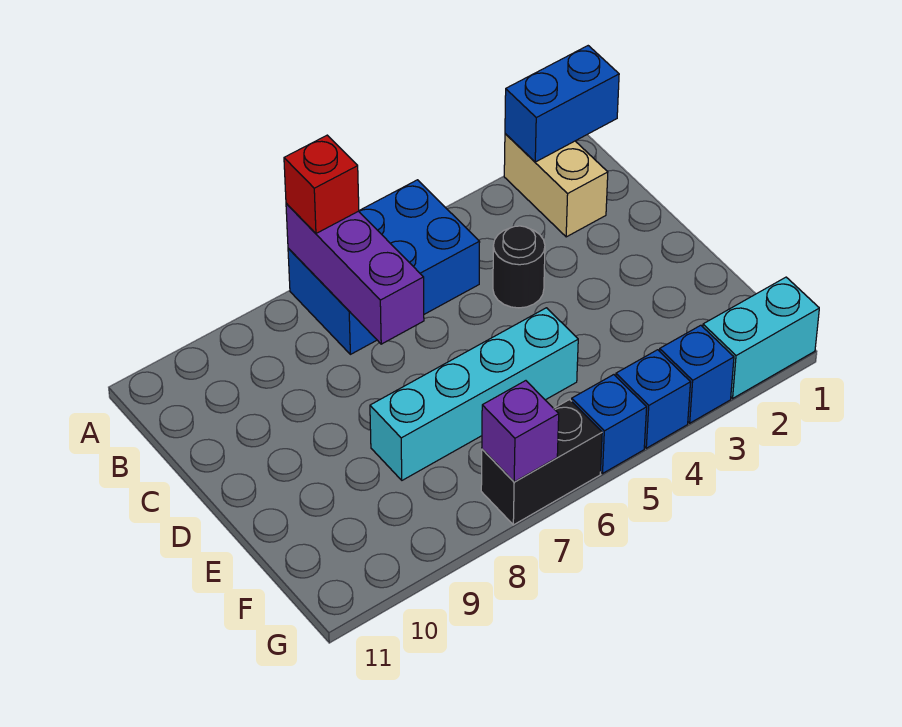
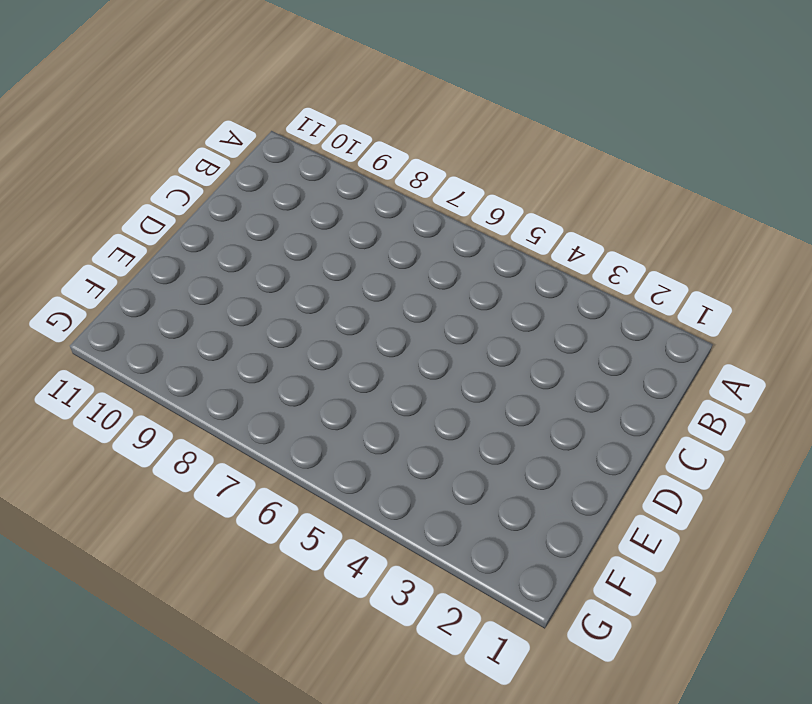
none -> tan 1x2 brick [504,134,608,237]
none -> blue 2x3 brick [288,180,480,354]
none -> black 1x1 round brick [493,226,545,308]

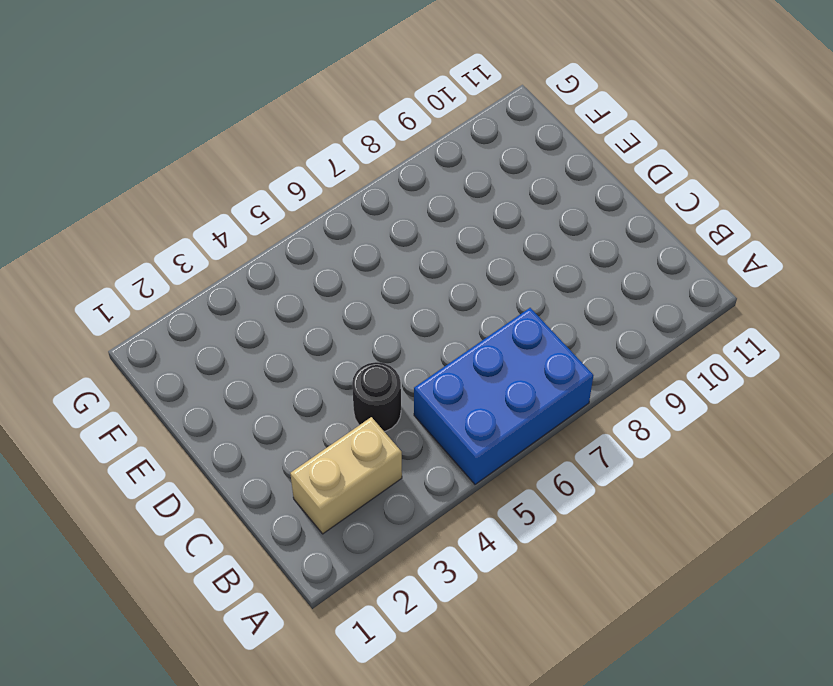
tan 1x2 brick [290,417,402,534] -> tan 1x2 brick turned to [504,134,608,237]
none -> cyan 1x4 brick [370,308,578,480]
none -> cyan 1x2 brick [703,277,819,398]
none -> blue 1x1 brick [660,325,734,423]

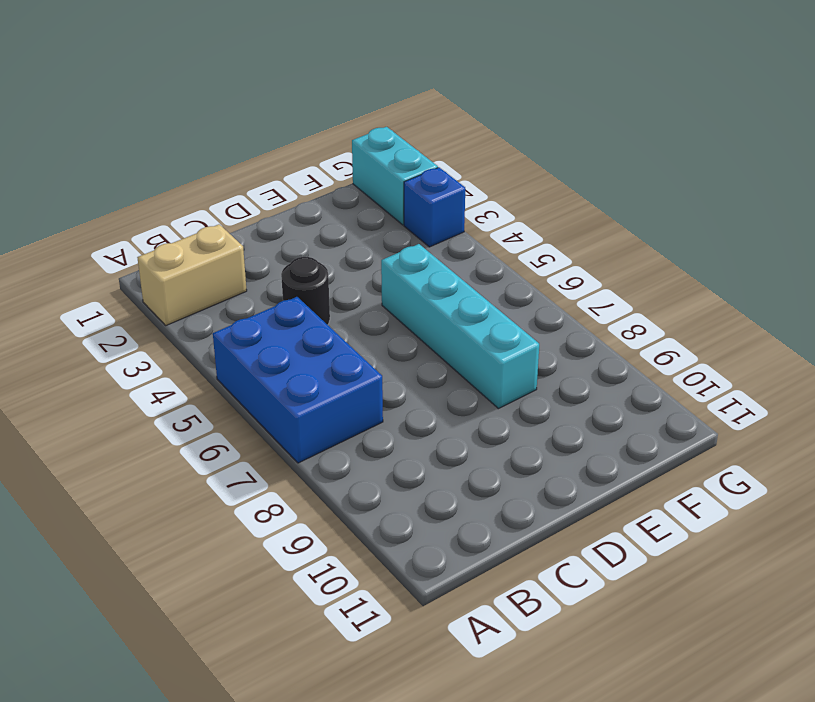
none -> blue 1x1 brick [616,350,691,448]
none -> blue 1x1 brick [572,375,647,473]
none -> black 1x2 brick [481,400,602,525]

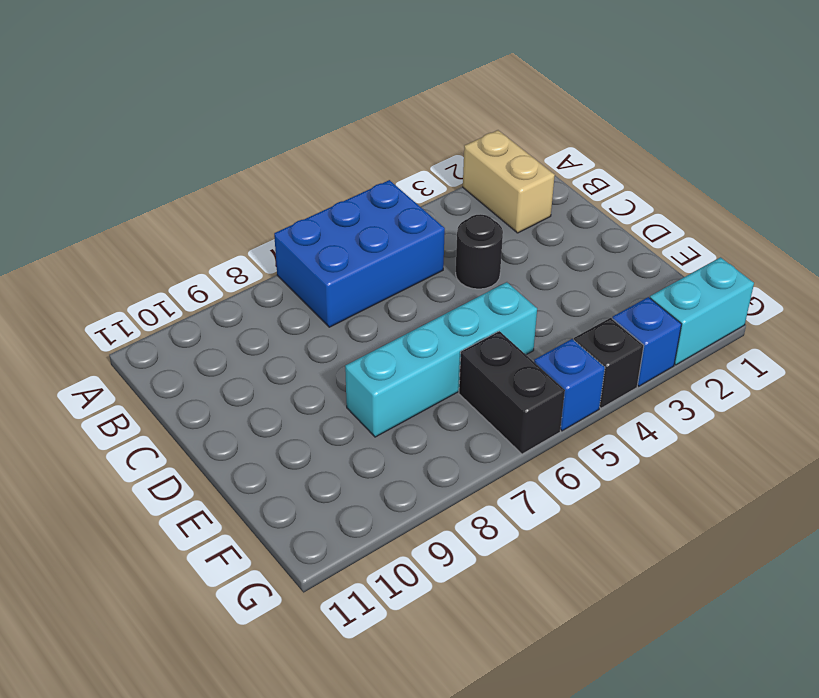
black 1x2 brick [459,331,565,454] -> black 1x2 brick turned to [481,400,602,525]
black 1x1 brick [574,318,644,408] -> blue 1x1 brick [616,350,691,448]
none -> blue 1x2 brick [505,46,619,162]
none -> purple 1x3 brick [286,203,424,344]
none -> purple 1x1 brick [482,381,559,482]

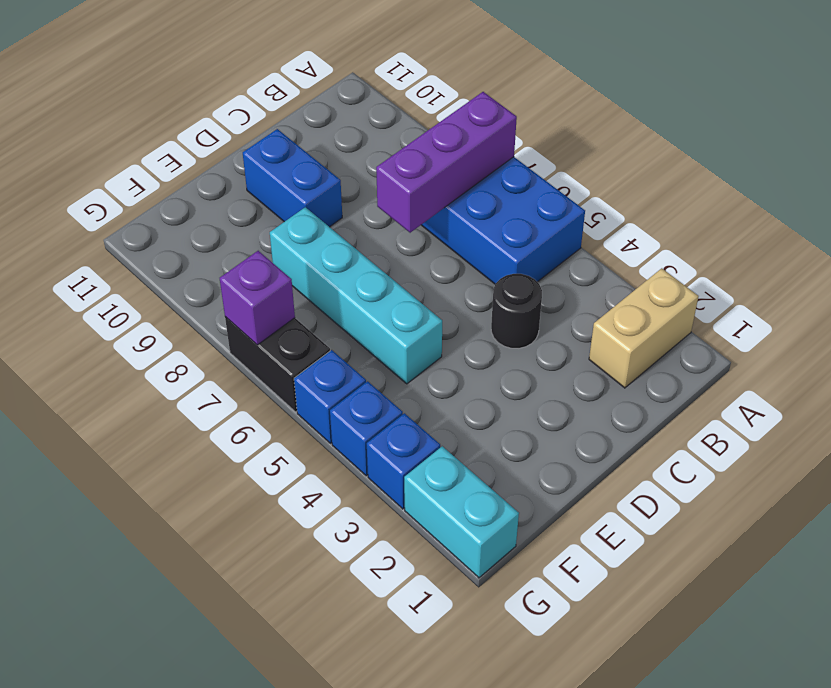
blue 1x2 brick [243,129,342,227] -> blue 1x2 brick moved to [505,46,619,162]
none -> red 1x1 brick [284,135,359,233]

